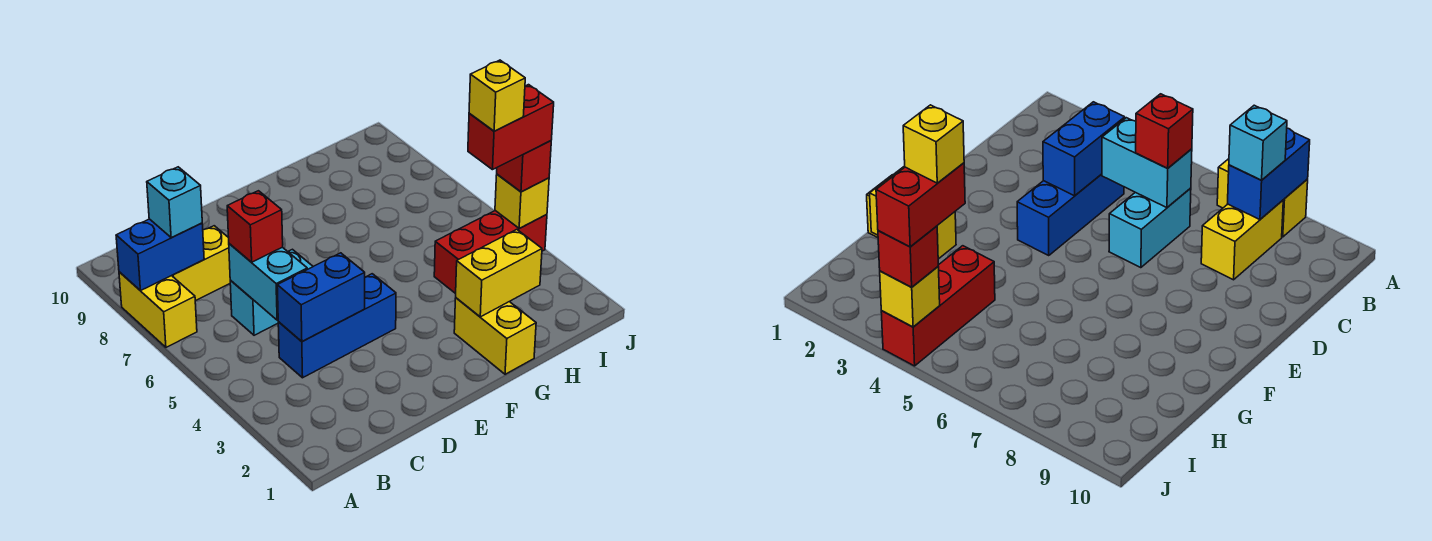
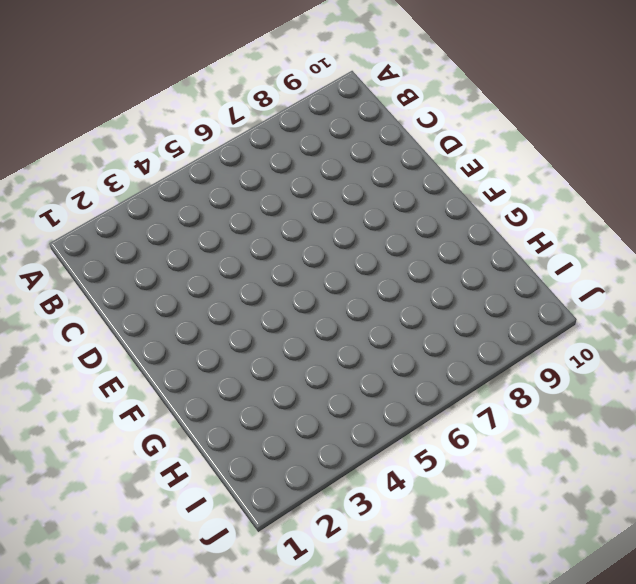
none -> yellow 1x2 brick [119,272,197,347]
none -> yellow 1x2 brick [172,226,230,301]
none -> blue 1x3 brick [278,274,396,378]

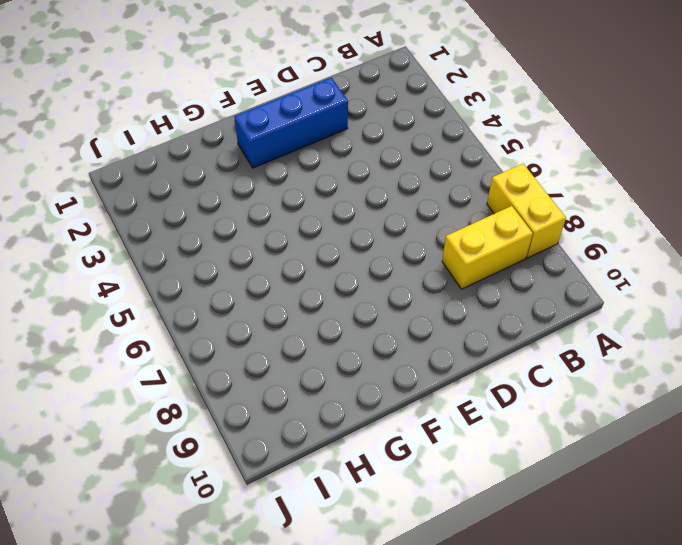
blue 1x3 brick [234,77,348,168] -> blue 1x3 brick moved to [278,274,396,378]
none -> cyan 1x2 brick [230,249,313,335]
none -> yellow 1x2 brick [454,298,536,374]
none -> red 1x3 brick [434,211,547,294]

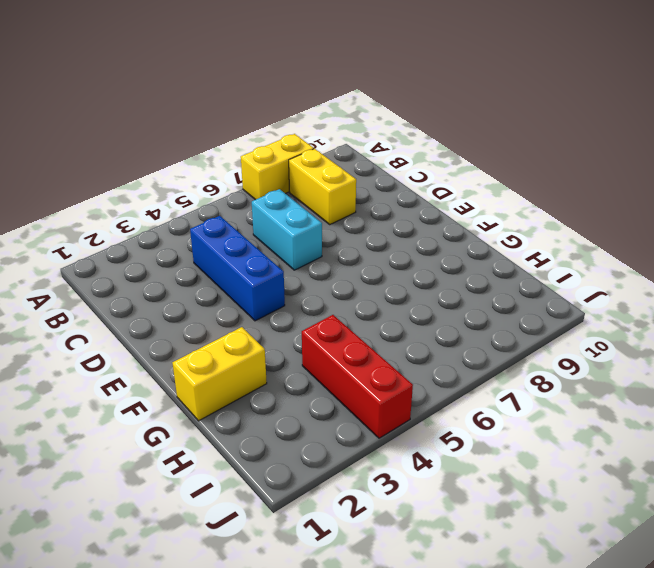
none -> blue 1x2 brick [116,219,204,291]
none -> blue 1x2 brick [277,253,365,342]
none -> cyan 1x2 brick [229,244,307,320]

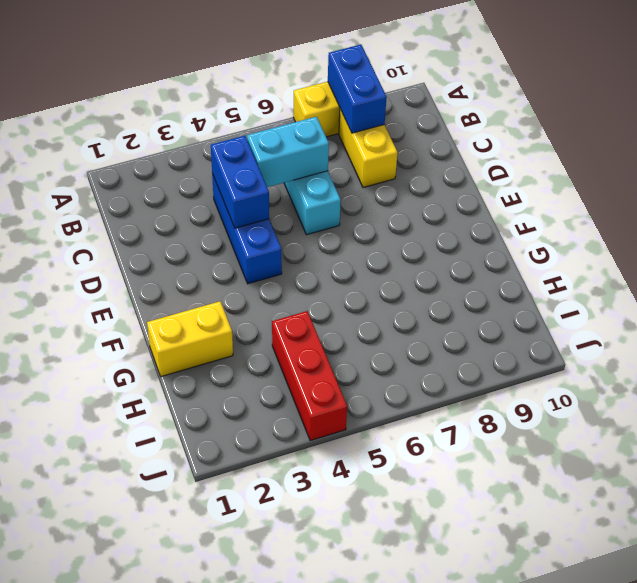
none -> yellow 1x2 brick [456,229,542,317]
none -> yellow 1x1 brick [495,174,549,228]
none -> cyan 1x1 brick [147,167,202,238]

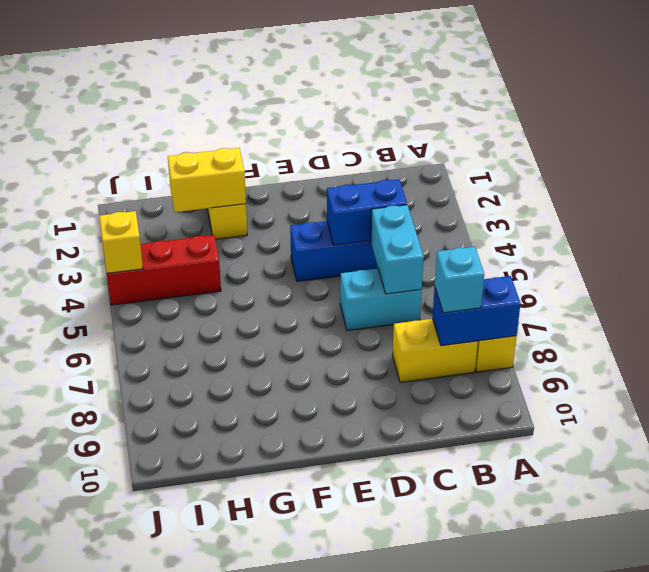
none -> red 1x1 brick [227,191,283,262]
none -> red 1x1 brick [497,141,551,192]
none -> red 1x2 brick [468,85,554,170]

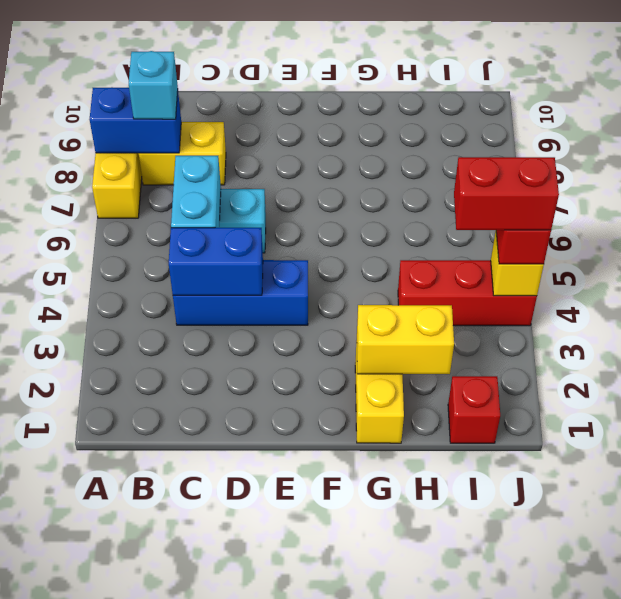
red 1x1 brick [448,376,500,443] -> red 1x1 brick moved to [227,191,283,262]
none -> yellow 1x1 brick [469,60,525,131]

